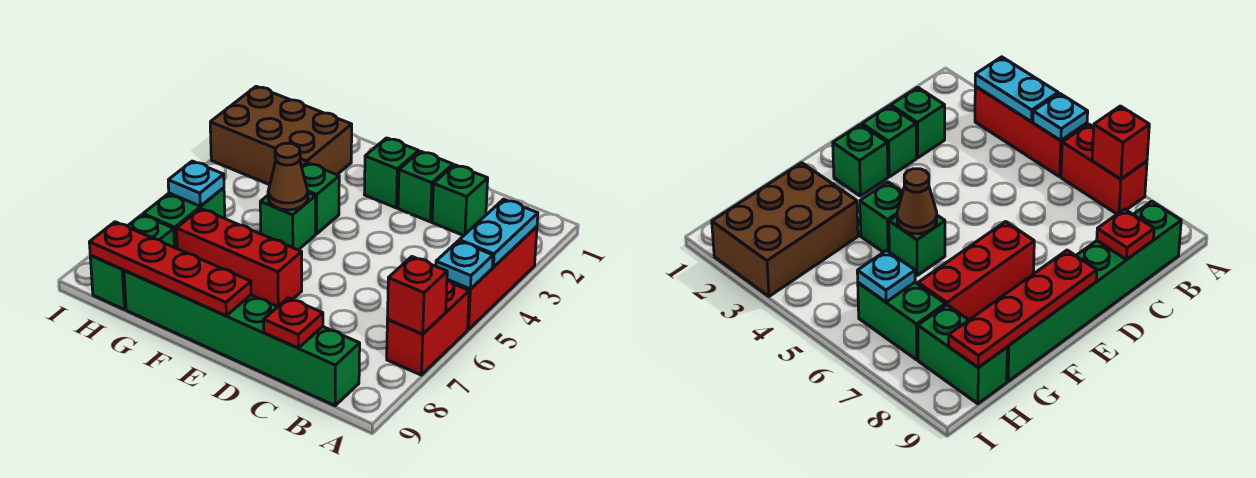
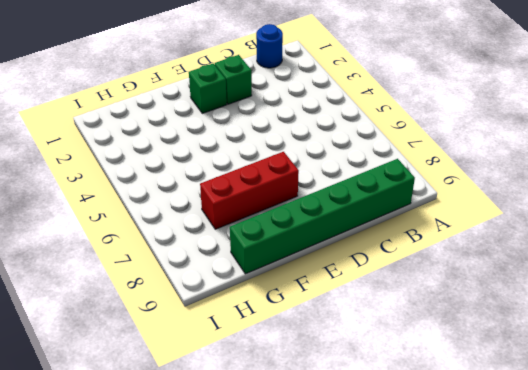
blue 1x1 round brick [256,24,283,68] -> none
none -> red 1x3 brick [449,226,537,330]
none -> red 1x2 brick [387,280,469,375]
none -> green 1x1 brick [432,165,488,236]

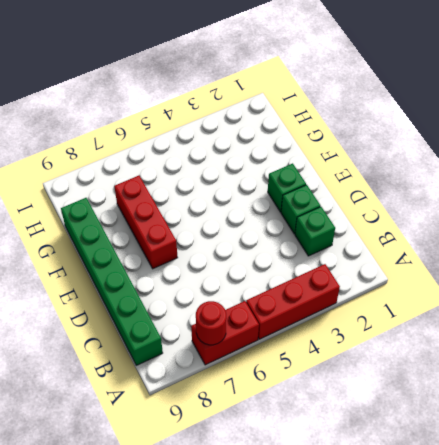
red 1x1 round brick [196,301,226,345] -> red 1x1 brick [387,257,447,334]
none -> green 1x1 brick [302,163,339,234]
none -> green 1x1 brick [260,193,316,250]
none -> brown 2x3 brick [210,86,352,185]

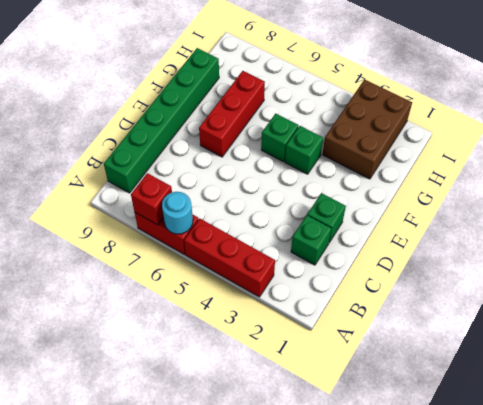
cyan 1x1 round brick [162,192,193,234] -> none
none -> green 1x1 brick [364,138,419,208]
none -> green 1x2 brick [143,188,225,249]
none -> green 1x2 brick [90,215,174,310]

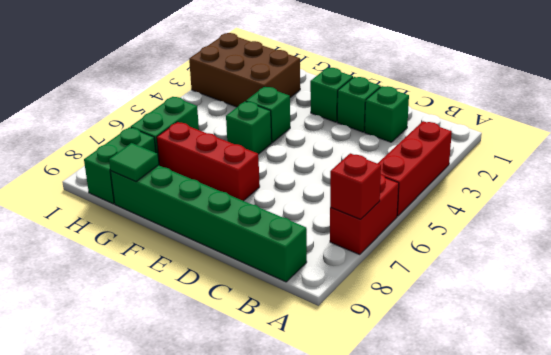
green 1x1 tile [109,143,159,182] -> red 1x4 plate [89,222,251,316]
none -> cyan 1x2 plate [459,199,538,267]
none -> cyan 1x1 plate [436,241,493,289]
none -> red 1x1 plate [264,298,323,348]

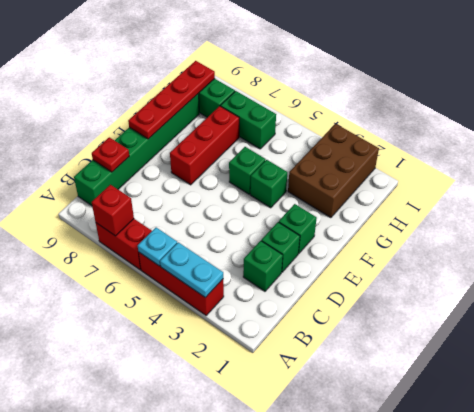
none -> brown 1x1 cone [268,143,308,210]
none -> cyan 1x1 plate [168,161,224,206]

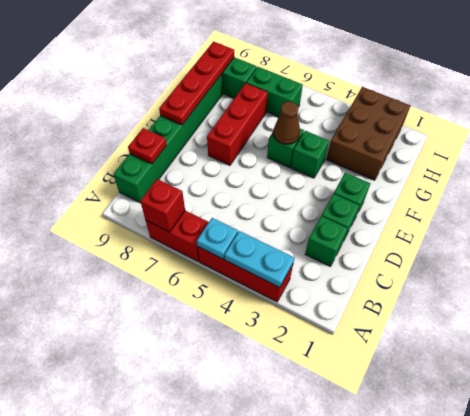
none -> cyan 1x1 plate [168,161,224,206]

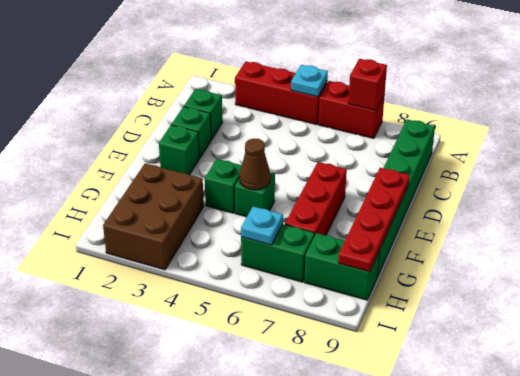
none -> cyan 1x2 plate [459,199,538,267]
none -> red 1x1 plate [264,298,323,348]

